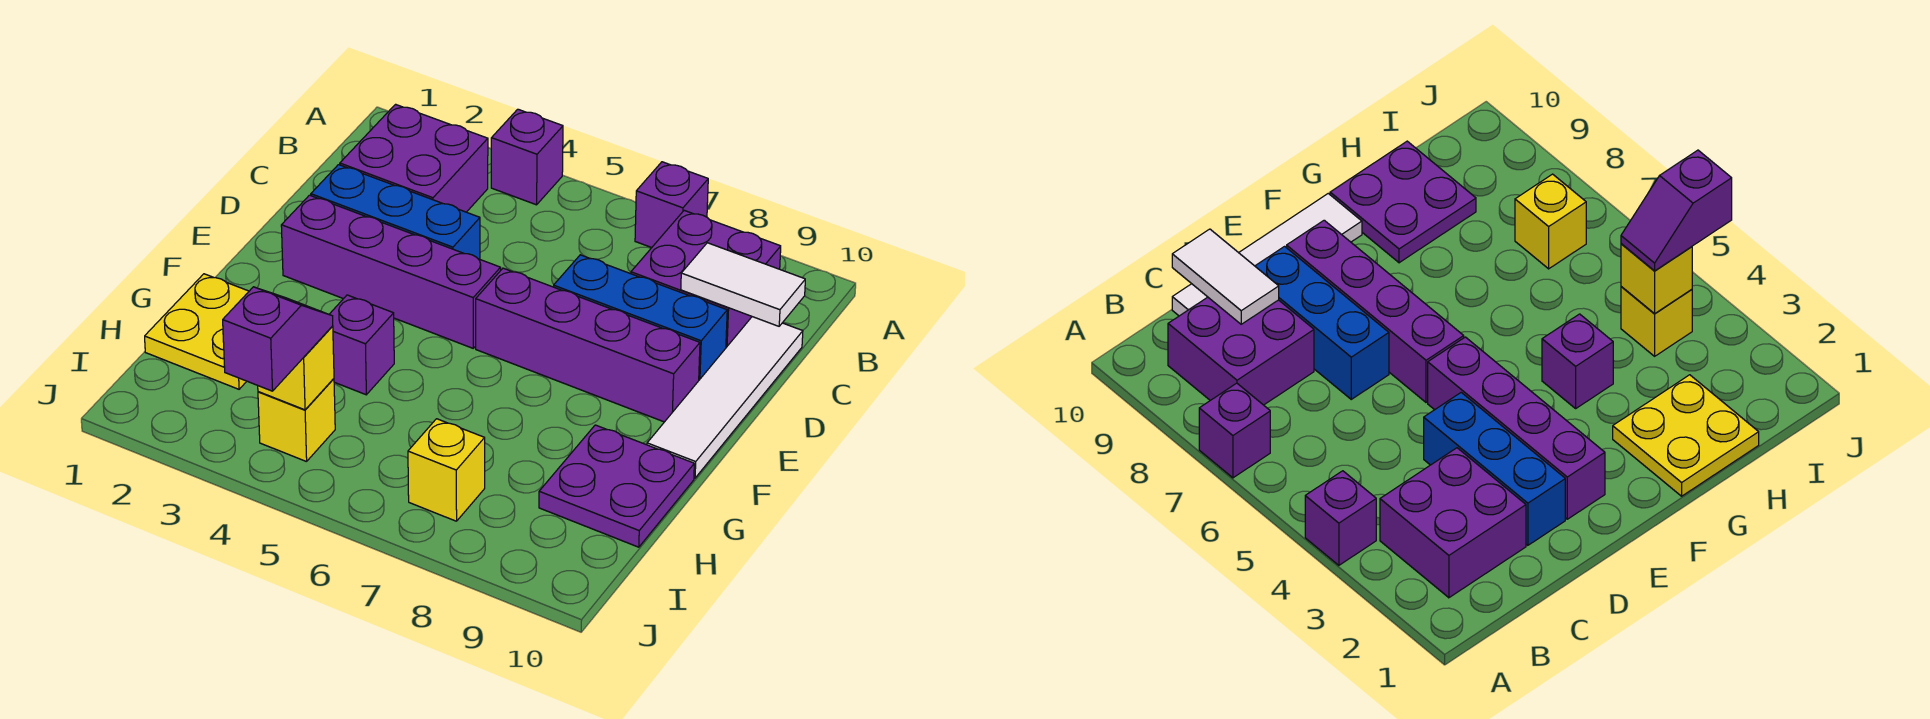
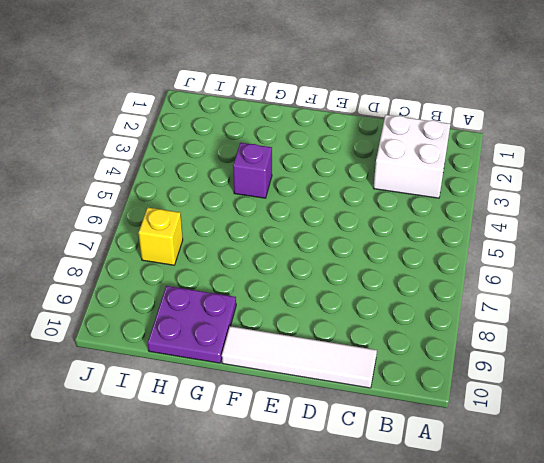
white 2x2 brick [374,115,450,198] -> purple 2x2 brick [340,104,488,212]
none -> purple 1x1 brick [491,109,563,205]
none -> purple 1x1 brick [635,162,708,248]
none -> purple 2x2 brick [631,210,781,347]

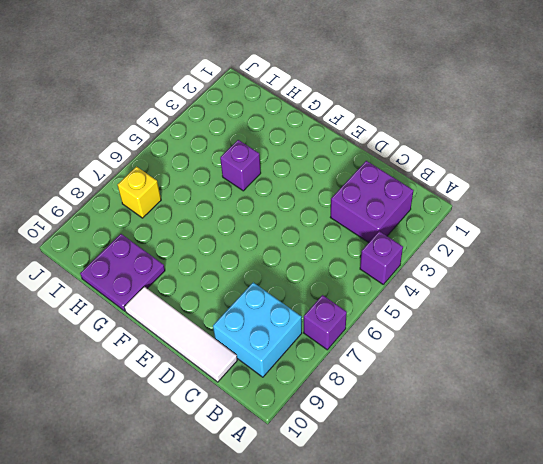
cyan 2x2 brick [213,282,302,377] -> purple 2x2 brick [631,210,781,347]
none -> blue 1x3 brick [311,165,480,259]
none -> blue 1x3 brick [554,255,727,380]
none -> purple 1x4 brick [281,195,501,348]

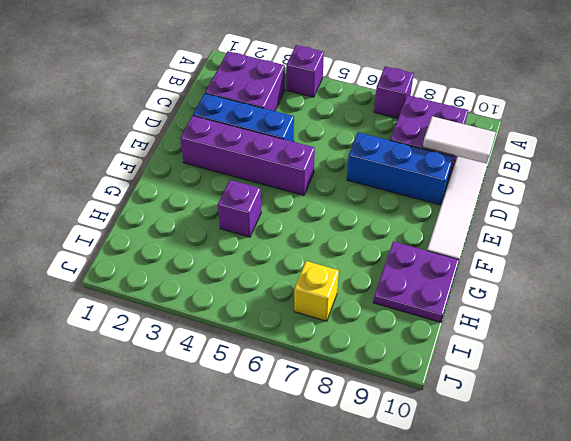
none -> purple 1x4 brick [476,268,700,422]
none -> yellow 2x2 plate [145,274,249,389]
none -> yellow 1x1 brick [258,379,335,462]

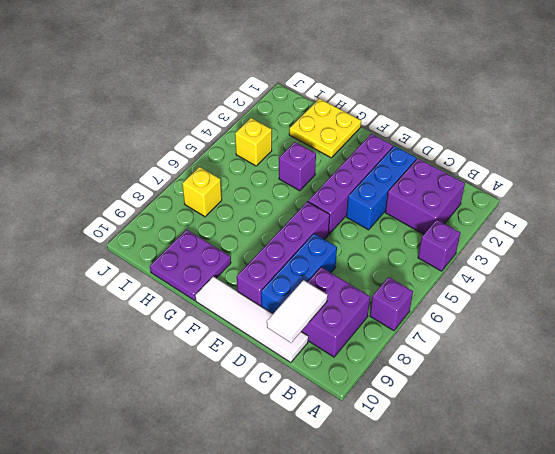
none -> yellow 1x1 brick [258,326,334,410]
none -> purple 1x2 slope [223,287,333,391]

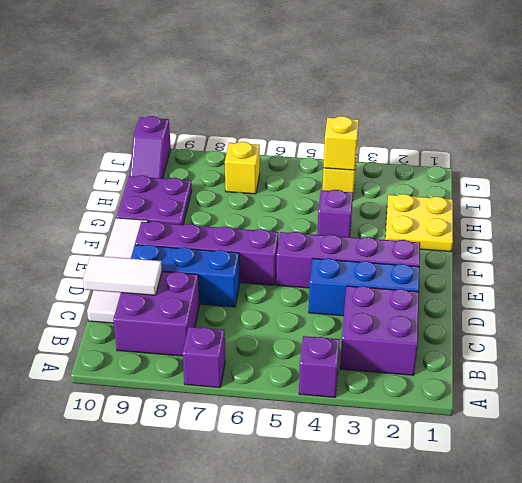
purple 1x2 slope [130,116,171,178] -> purple 1x2 slope moved to [223,287,333,391]

